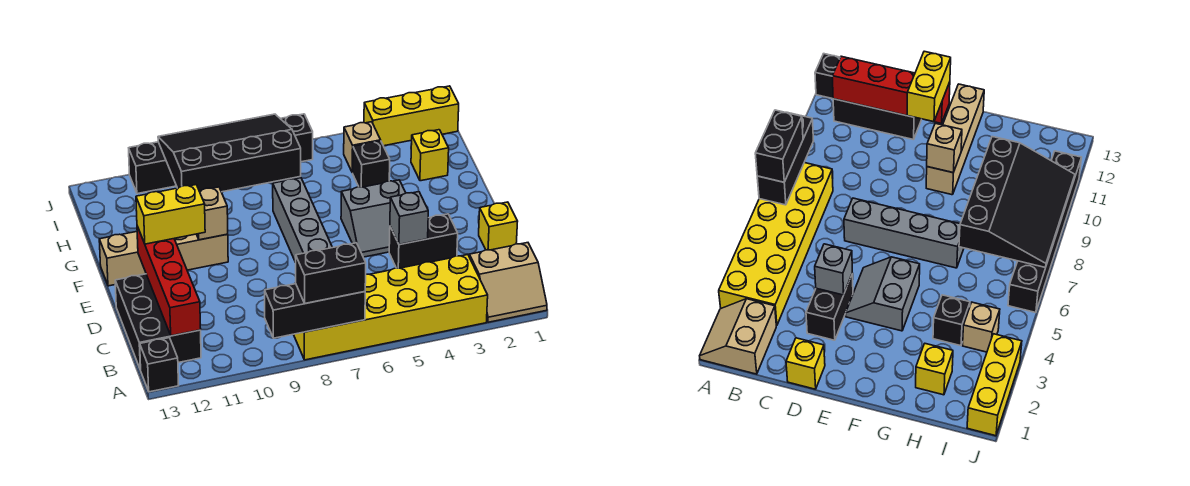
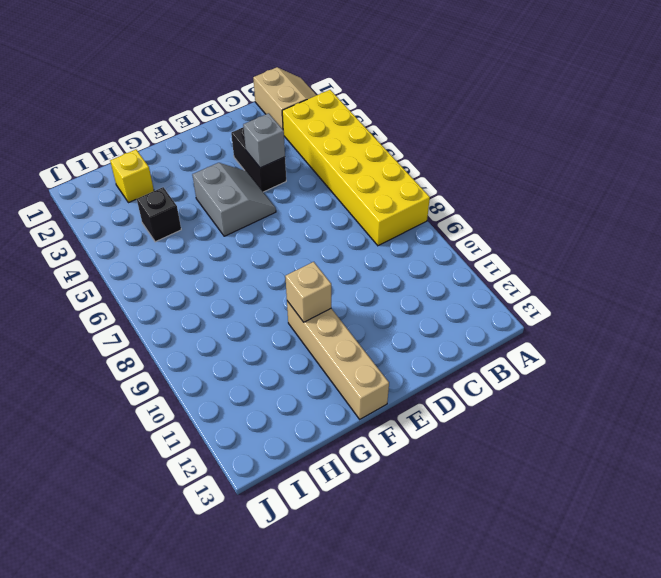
none -> black 1x1 brick [140,338,179,392]
none -> black 2x3 brick [115,274,201,370]
none -> yellow 1x1 brick [479,202,518,250]

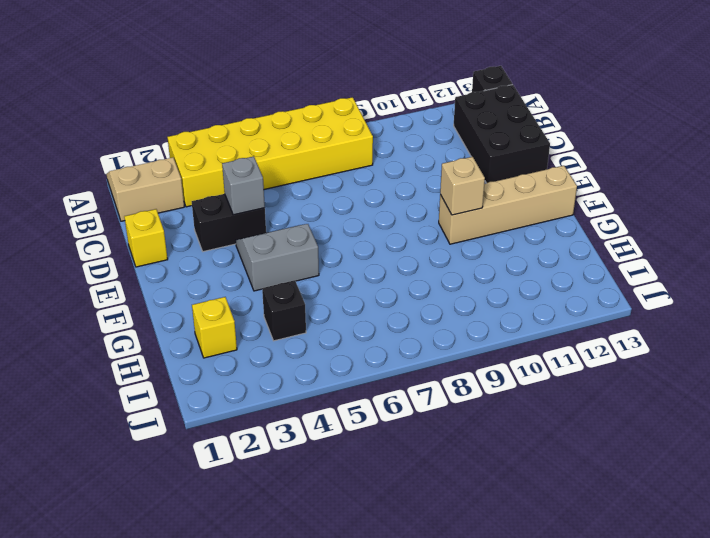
none -> grey 1x4 brick [273,178,332,262]
none -> tan 1x1 brick [344,122,381,173]
none -> yellow 1x3 brick [364,86,459,146]

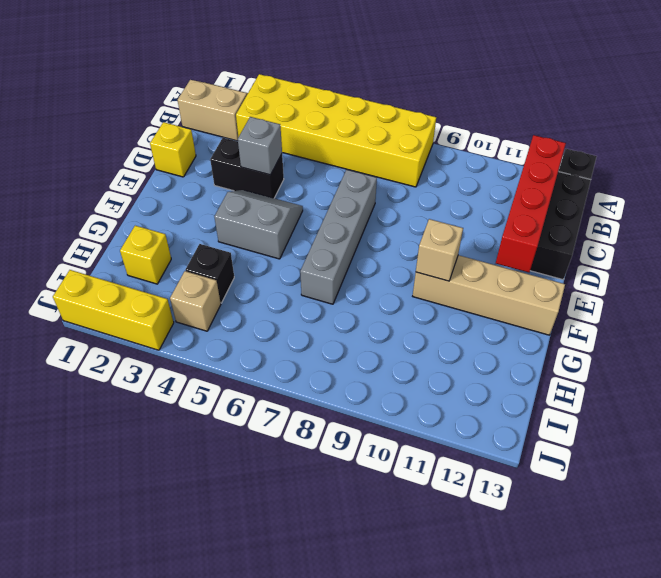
none -> black 1x6 brick [129,114,313,194]
none -> black 1x3 brick [265,284,365,338]
none -> black 3x4 slope [158,114,301,192]

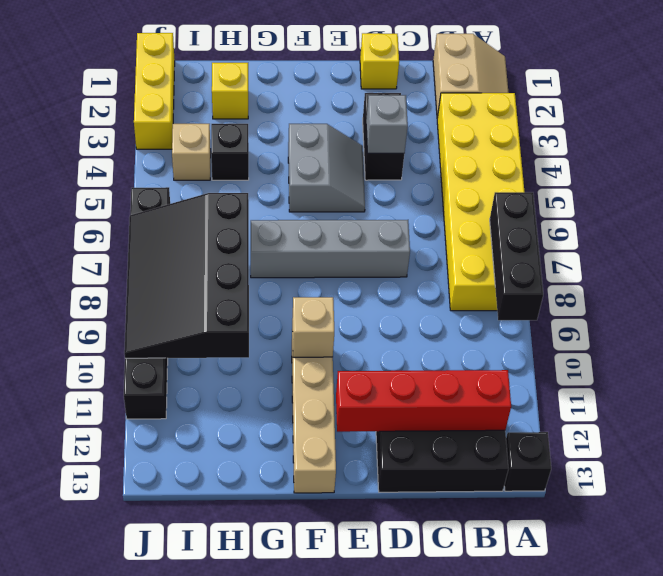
none -> black 1x2 brick [296,243,366,303]
none -> yellow 1x2 brick [136,185,205,244]

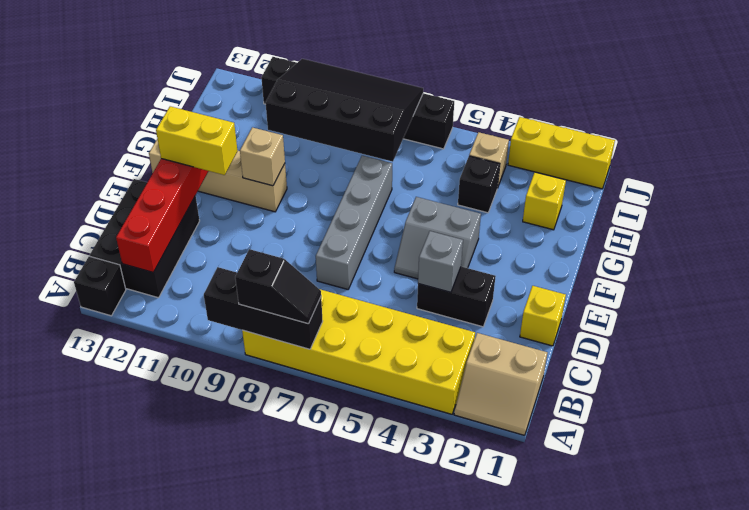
black 1x2 slope [235,249,321,324] -> black 1x2 brick [296,243,366,303]

